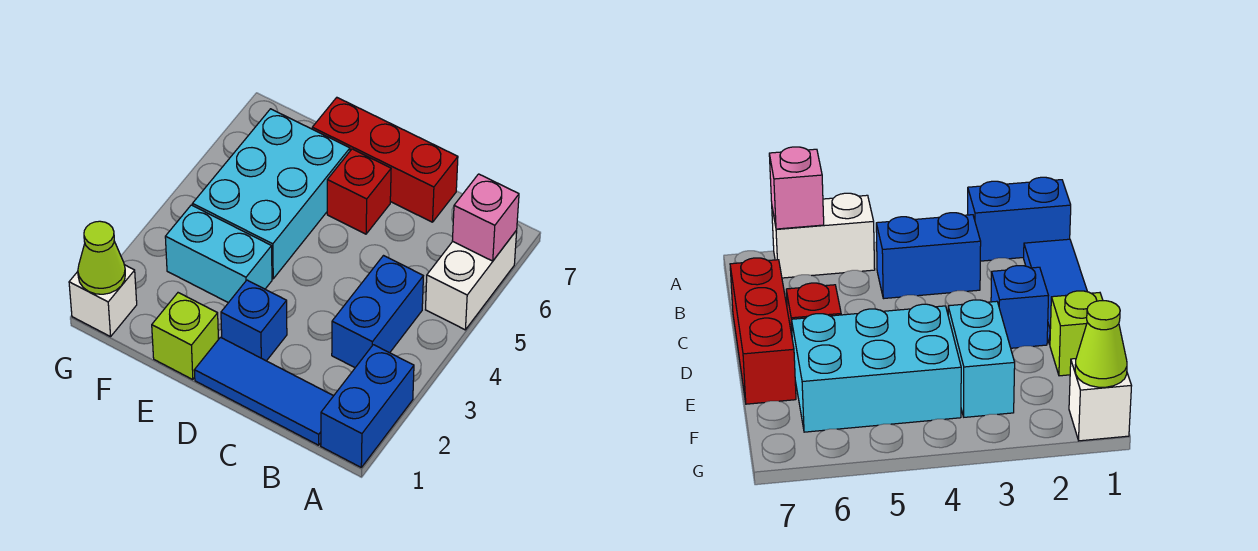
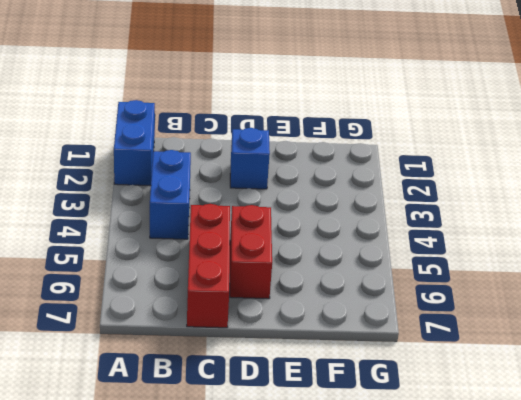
red 1x3 brick [187,204,230,328] -> red 1x3 brick turned to [312,98,458,222]
red 1x2 brick [230,205,272,299] -> red 1x1 brick [327,149,391,234]
none -> white 1x2 brick [426,230,517,330]
none -> blue 1x3 tile [194,337,334,445]
none -> lime 1x1 brick [152,293,218,380]

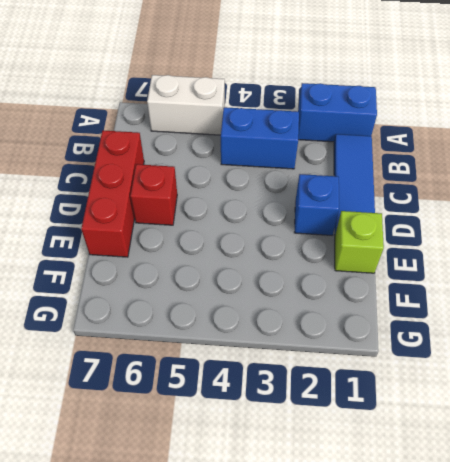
none -> cyan 1x2 brick [165,205,272,303]
none -> cyan 2x3 brick [193,109,350,279]
none -> white 1x1 brick [69,265,137,337]

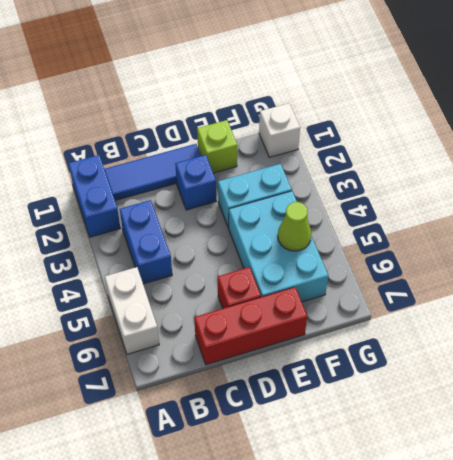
lime 1x1 cone [278,202,311,251] -> lime 1x1 cone moved to [78,221,125,294]
none -> pink 1x1 brick [452,174,519,261]

